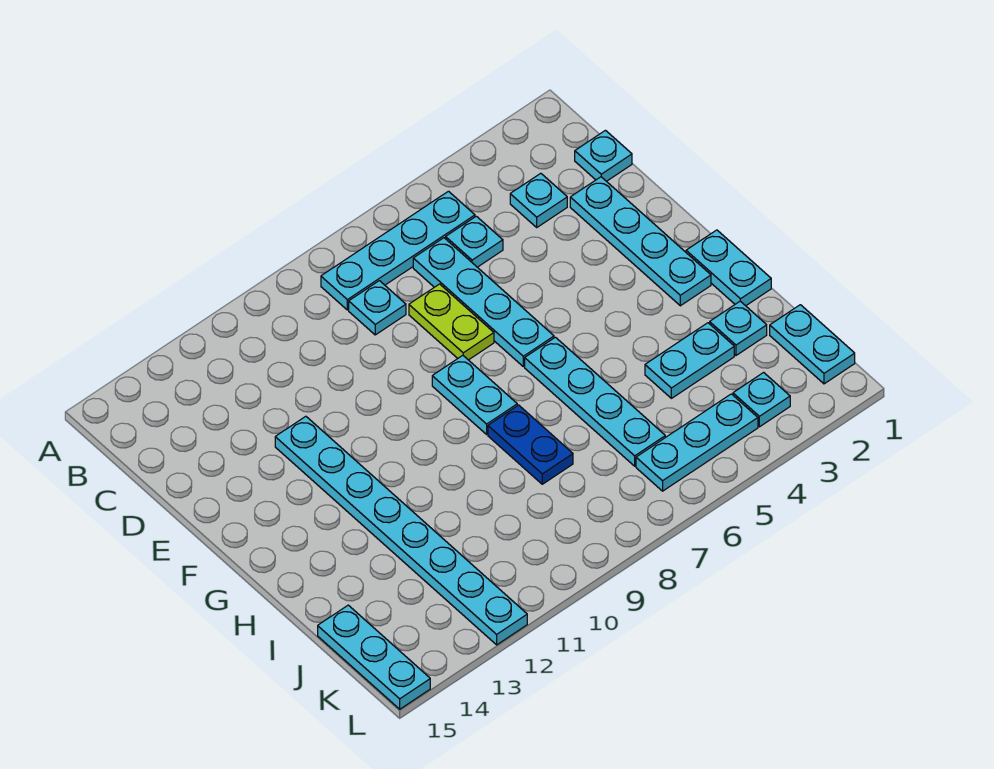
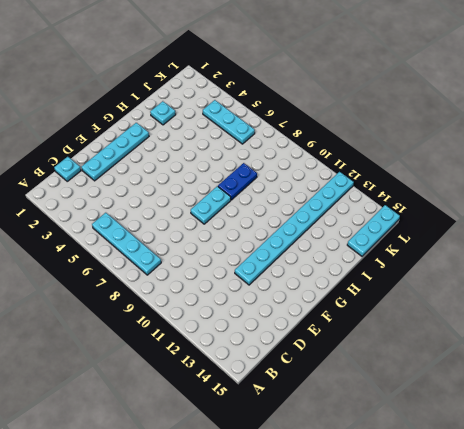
none -> cyan 1x1 plate [510,173,567,227]
none -> cyan 1x1 plate [446,216,503,267]
none -> cyan 1x4 plate [413,238,554,367]

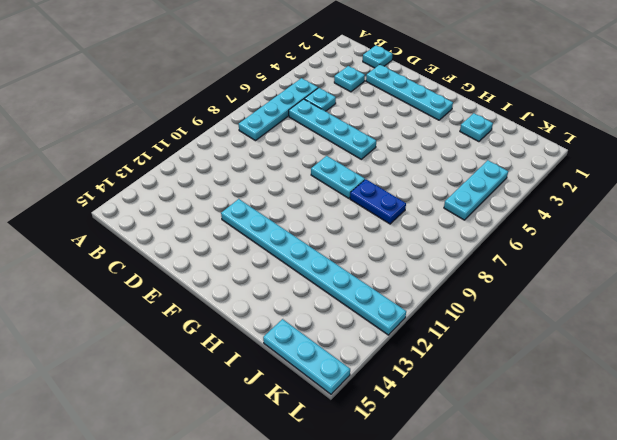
none -> cyan 1x1 plate [349,281,406,335]
none -> lime 1x2 plate [409,284,494,360]
none -> cyan 1x2 plate [686,230,771,306]

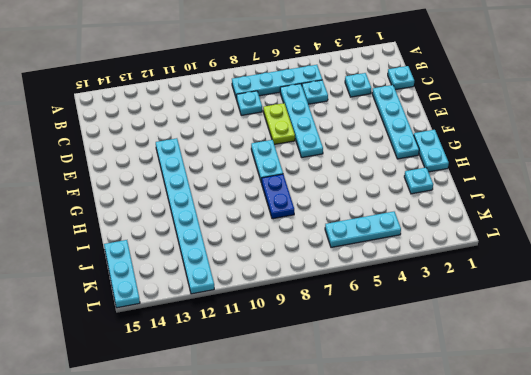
none -> cyan 1x4 plate [525,337,665,466]
none -> cyan 1x2 plate [645,323,734,398]
none -> cyan 1x2 plate [770,305,855,384]

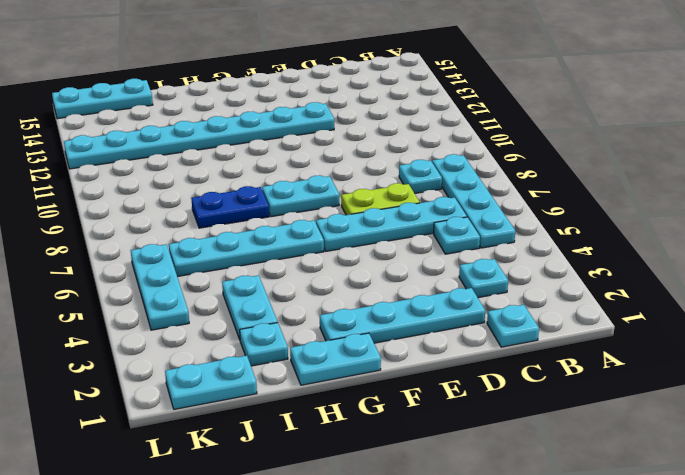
none -> cyan 1x1 plate [733,372,790,427]

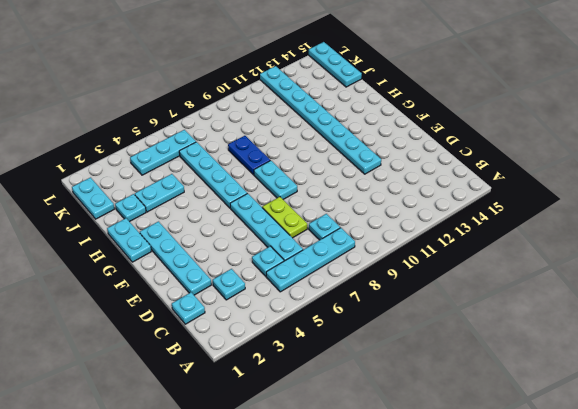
none -> cyan 1x1 plate [733,372,790,427]

